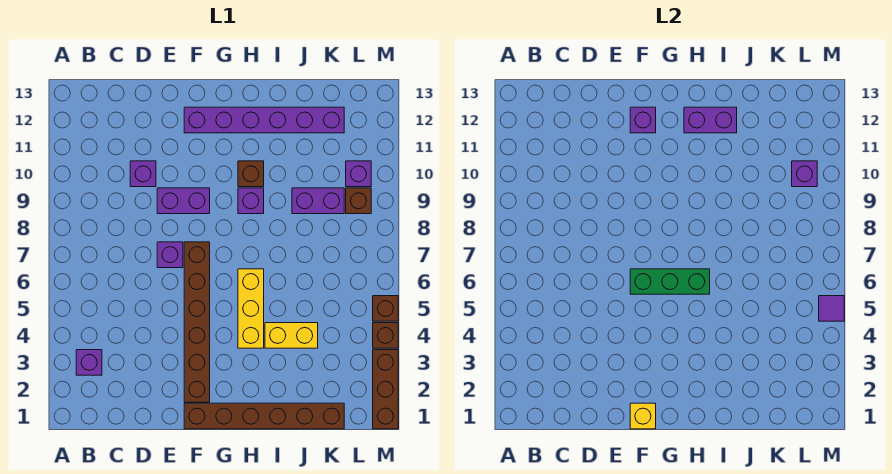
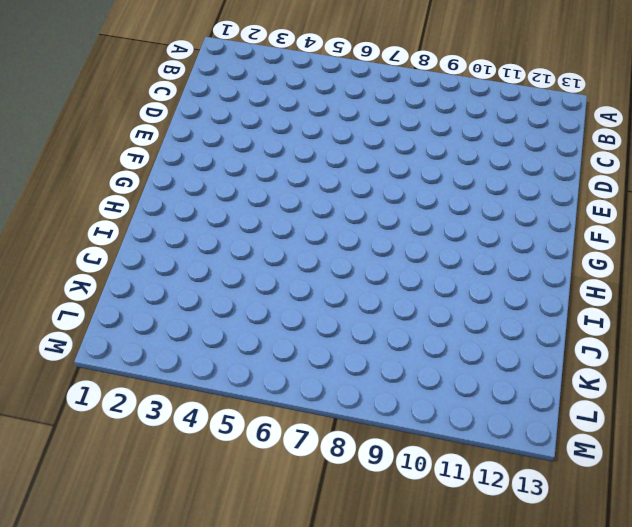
none -> purple 1x1 brick [76,350,102,375]
none -> purple 1x1 brick [130,161,156,187]
none -> purple 1x1 brick [157,242,183,268]

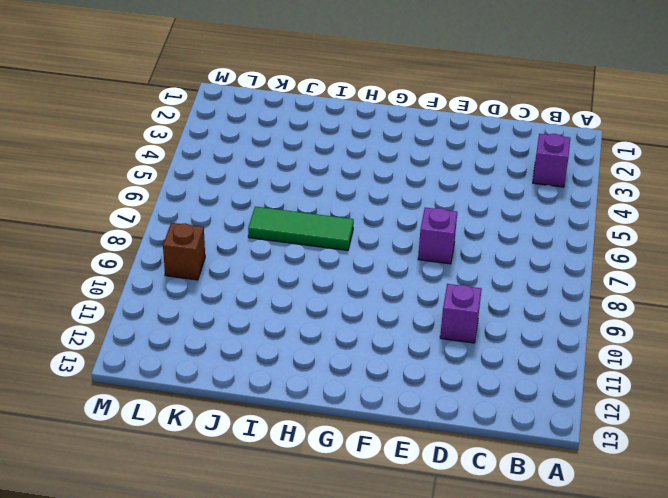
green 1x3 tile [248,207,354,251] -> none
none -> purple 1x2 brick [157,188,210,214]
none -> brown 1x6 brick [184,403,344,429]
none -> brown 1x6 brick [184,242,210,402]

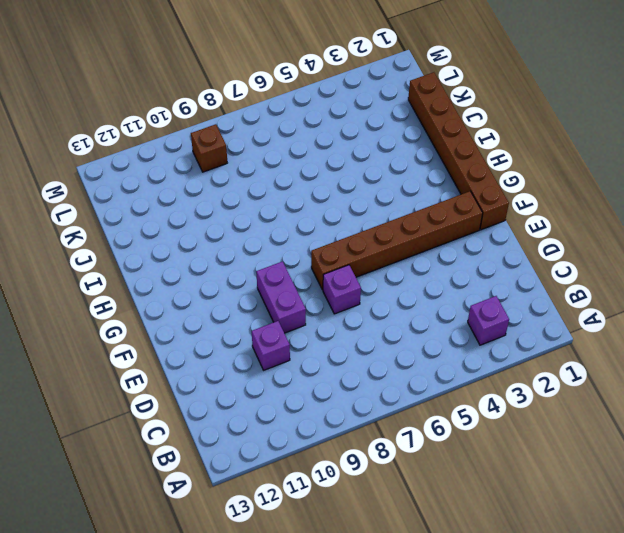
none -> purple 1x6 brick [184,107,344,133]
none -> yellow 1x3 brick [238,269,264,348]
none -> purple 1x1 brick [238,188,264,214]

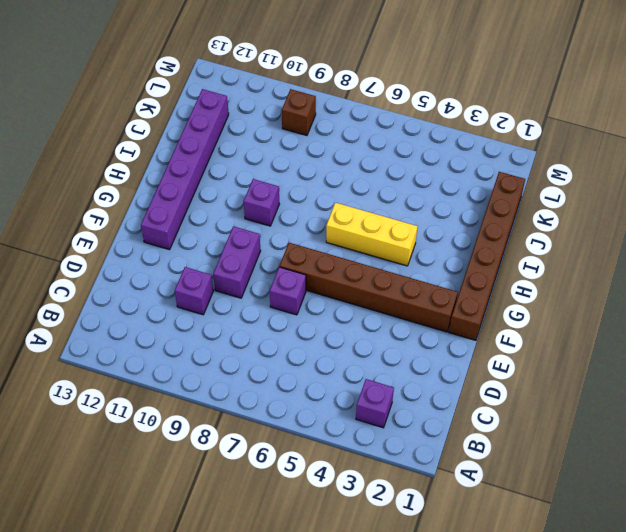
none -> brown 1x1 brick [238,161,264,187]
none -> yellow 1x2 brick [265,323,318,348]
none -> purple 1x2 brick [292,188,344,214]

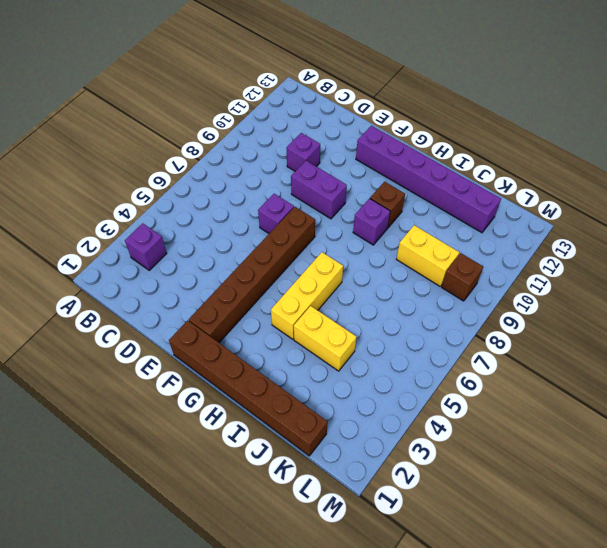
yellow 1x2 brick [397,225,459,286] -> purple 1x2 brick [292,188,344,214]
none -> purple 1x1 brick [346,161,371,187]
none -> brown 1x3 brick [373,350,398,429]
none -> brown 1x1 brick [373,323,398,348]

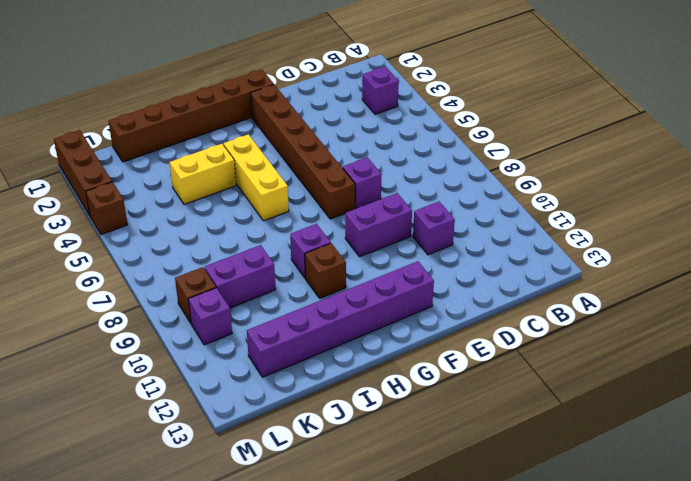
none -> brown 1x1 brick [373,296,398,321]
none -> yellow 1x1 brick [630,403,656,429]
none -> green 1x3 brick [630,269,710,294]

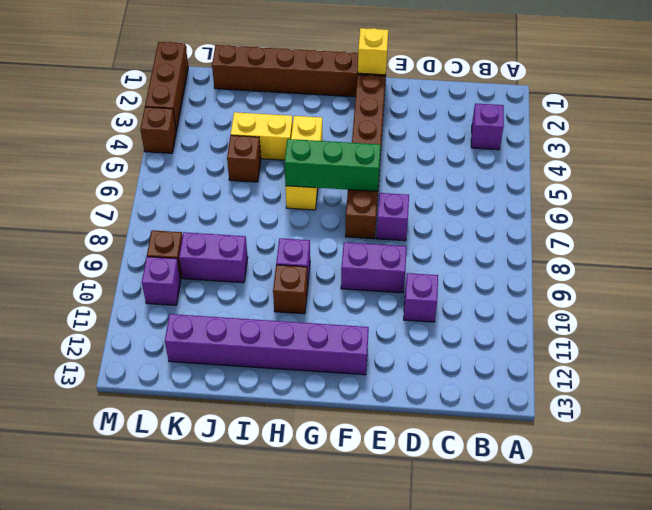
brown 1x1 brick [227,135,261,182] -> brown 1x1 brick moved to [373,296,398,321]
none -> purple 1x1 brick [630,107,656,133]
none -> purple 1x2 brick [684,107,737,133]
none -> purple 1x1 brick [792,161,817,187]

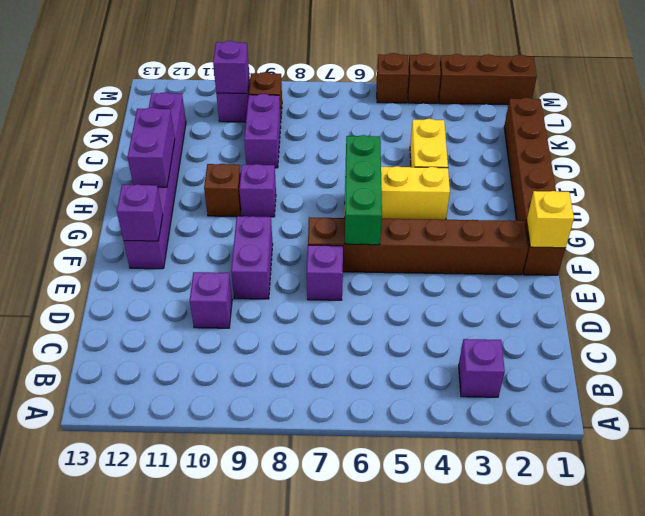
none -> purple 1x1 tile [819,296,844,321]

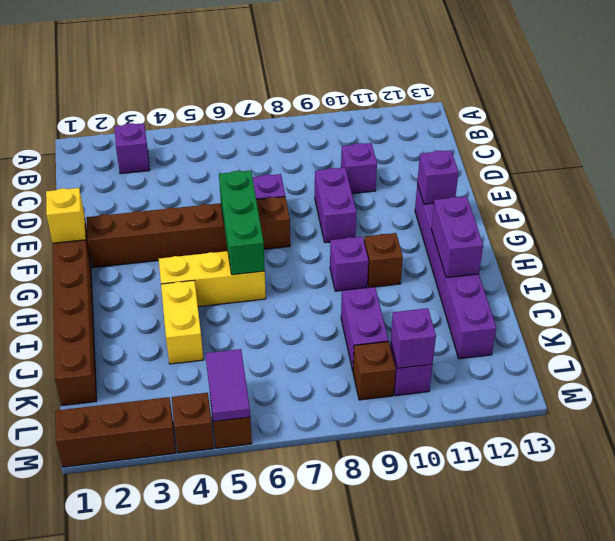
purple 1x2 tile [205,349,250,421] -> purple 1x1 tile [819,296,844,321]

